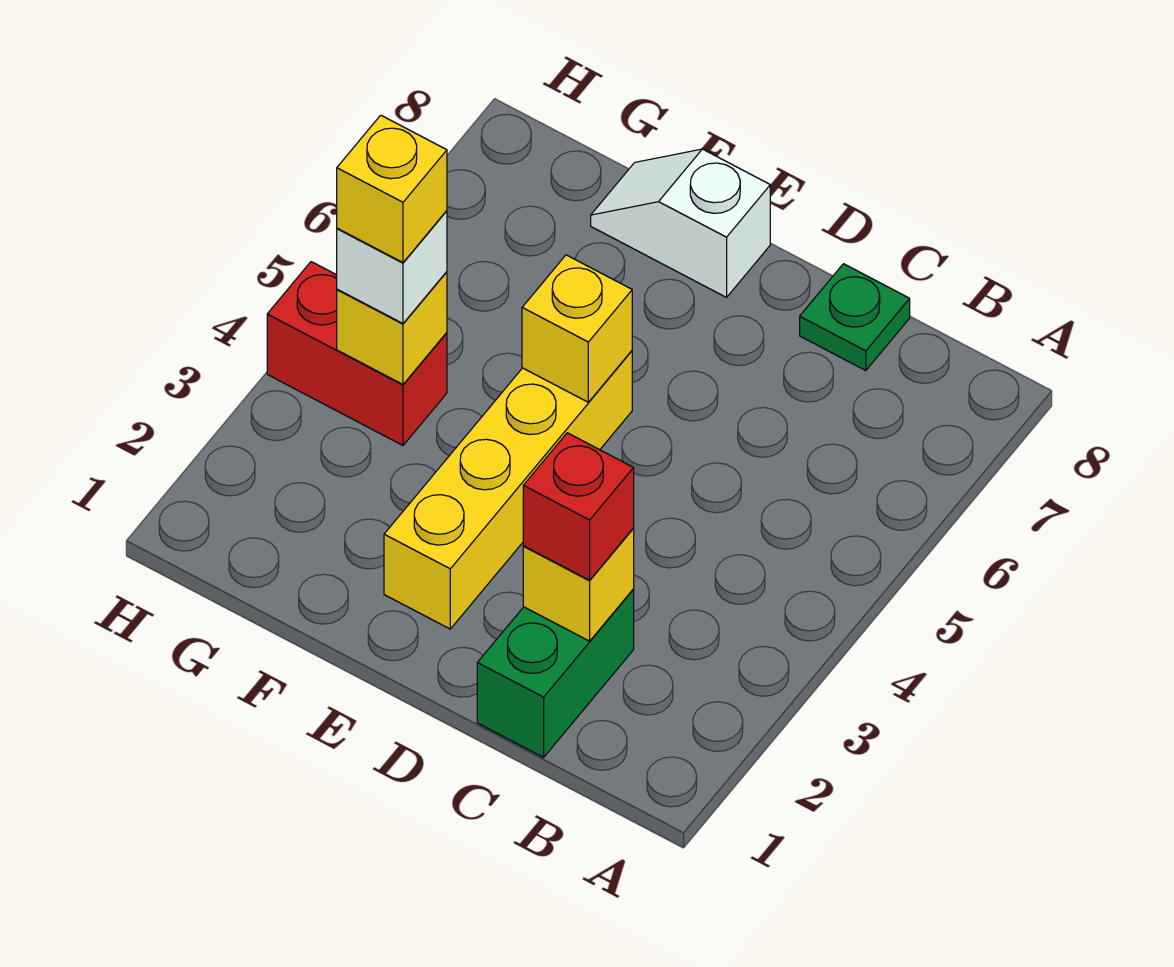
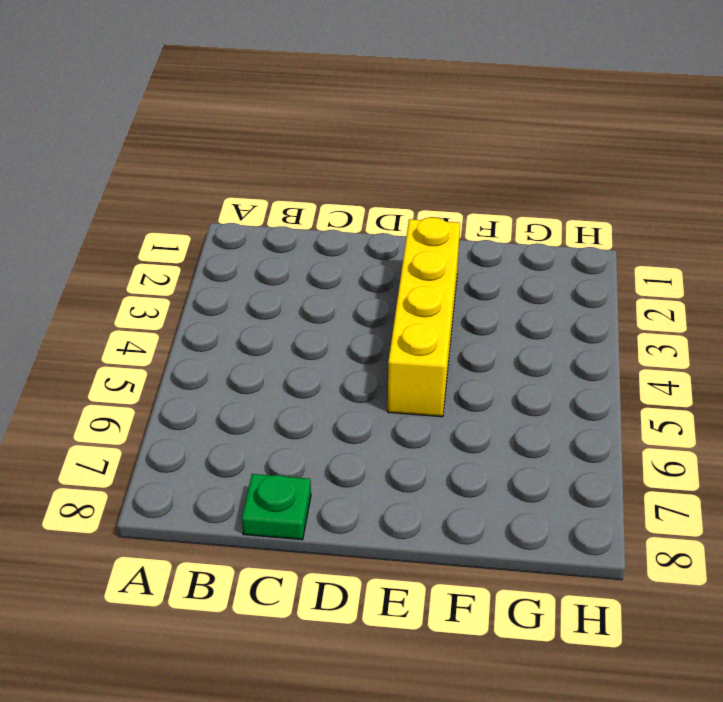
none -> green 1x2 brick [477,590,634,757]
none -> white 1x2 slope [591,149,770,297]

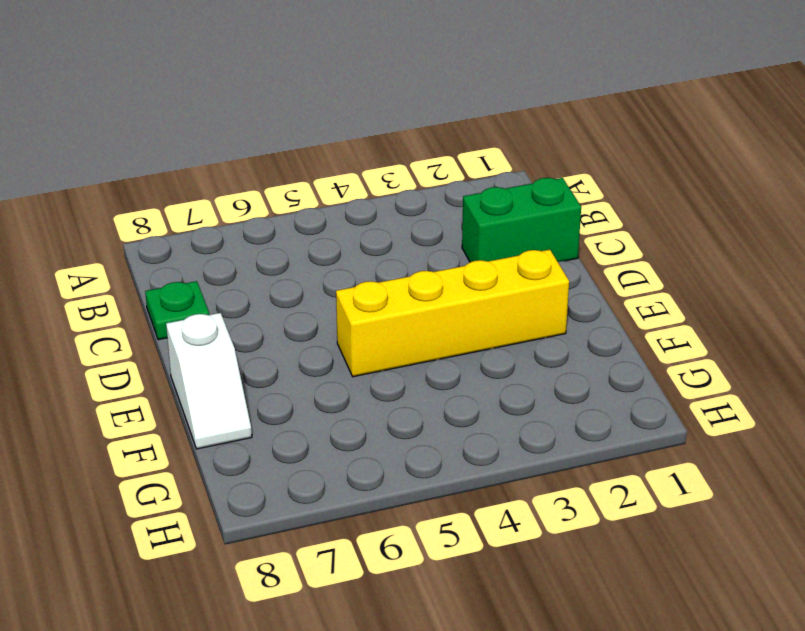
none -> red 1x2 brick [267,262,447,445]
none -> yellow 1x1 brick [523,529,634,641]

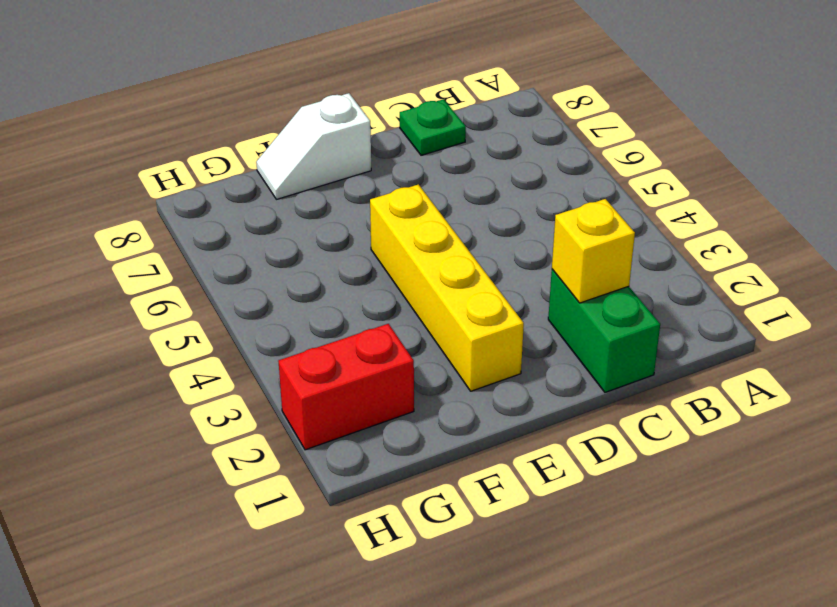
red 1x2 brick [278,324,414,450] -> red 1x2 brick moved to [267,262,447,445]
none -> yellow 1x1 brick [522,255,632,402]
none -> yellow 1x1 brick [337,272,447,384]

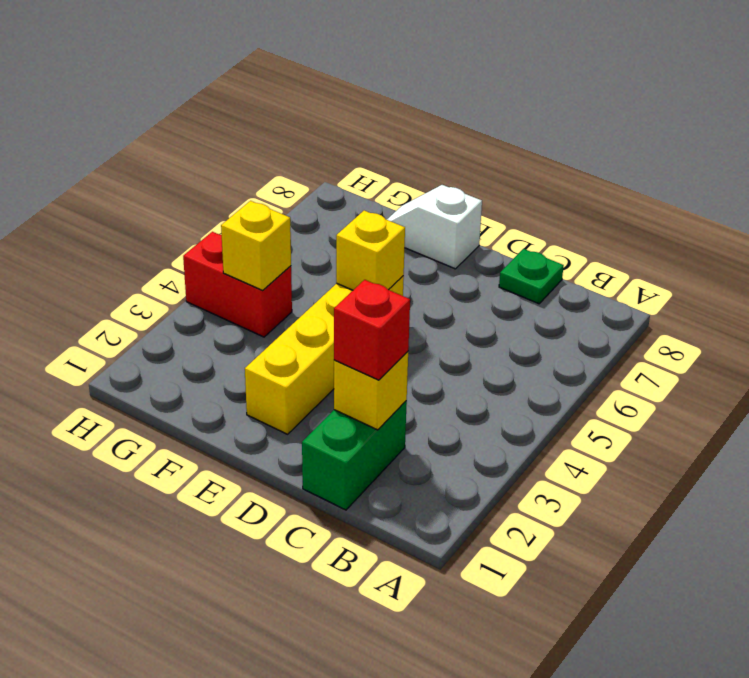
none -> white 1x1 brick [337,211,447,323]
none -> yellow 1x1 brick [337,115,447,262]

